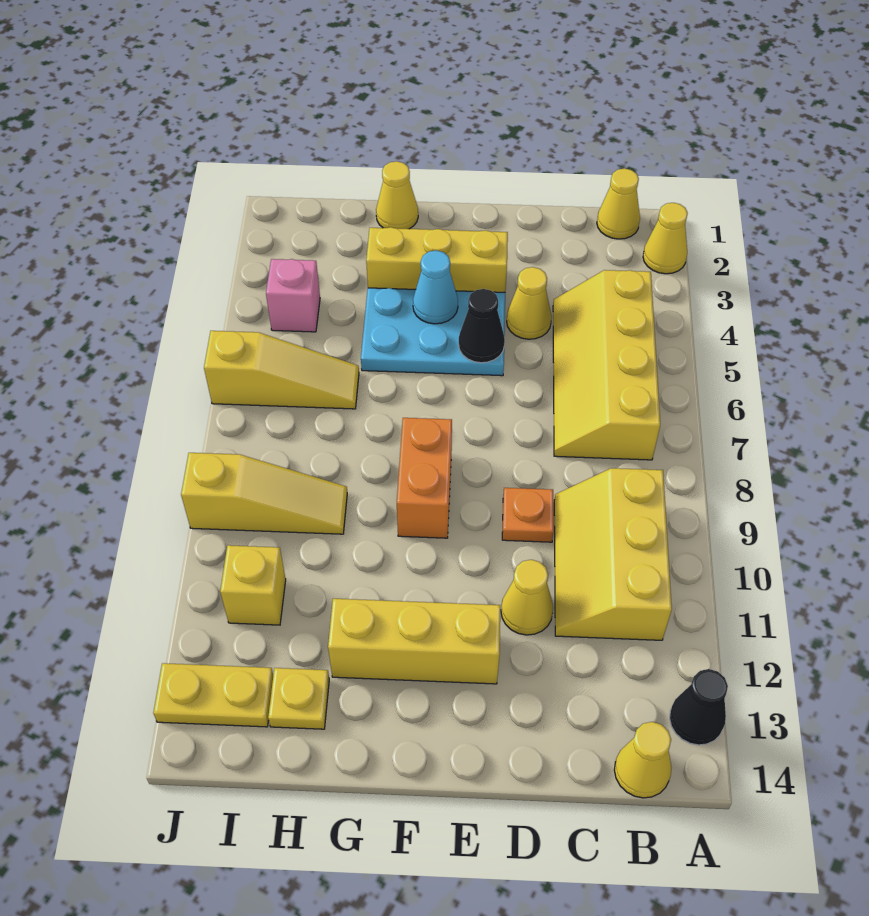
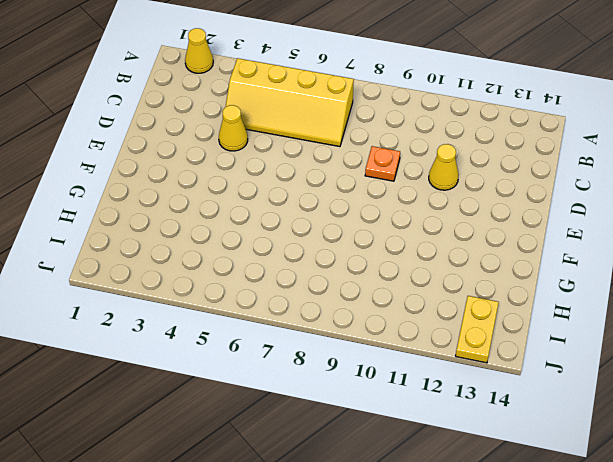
none -> black 1x1 cone [670,669,728,745]
none -> yellow 1x1 cone [597,168,640,239]
none -> yellow 2x3 slope [554,468,672,640]

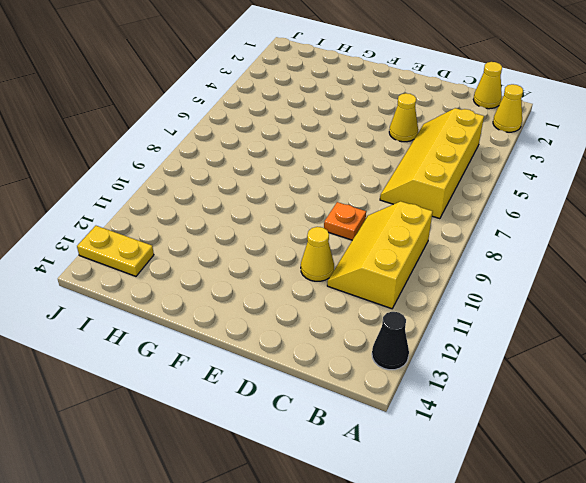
none -> yellow 1x1 cone [614,722,671,798]
none -> yellow 1x3 brick [366,227,508,292]
none -> cyan 2x3 plate [361,288,505,376]

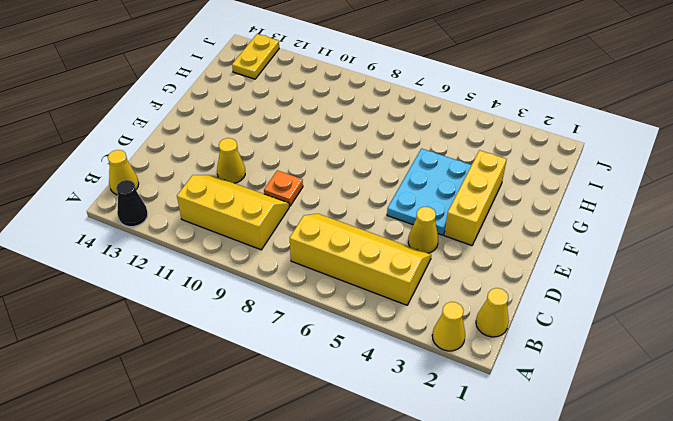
none -> yellow 1x3 brick [328,599,500,684]
none -> orange 1x2 brick [397,418,452,538]
none -> yellow 1x1 cone [376,161,418,229]

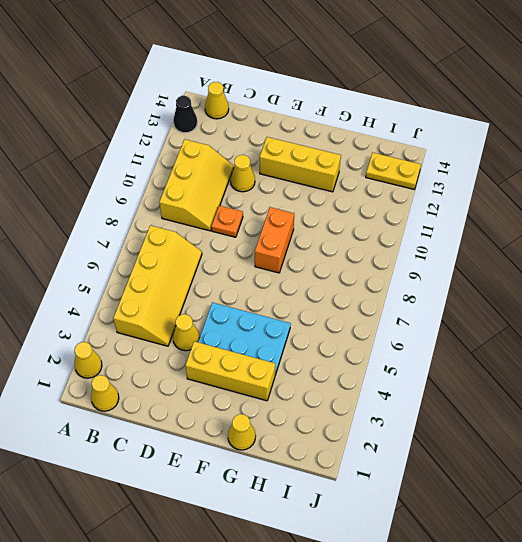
none -> yellow 1x3 slope [204,331,359,409]
none -> yellow 1x3 slope [181,453,347,534]
none -> yellow 1x1 plate [268,668,329,729]

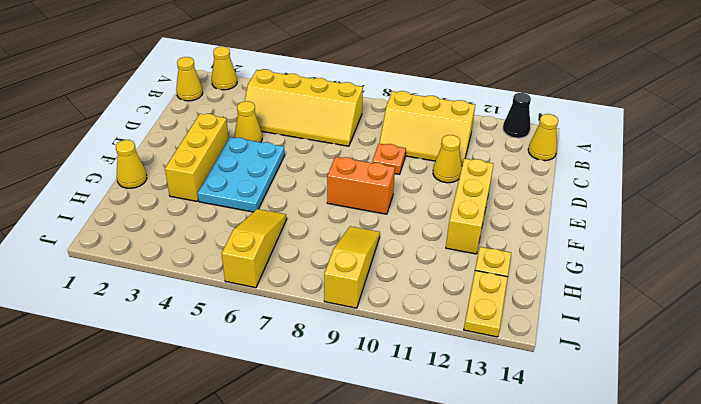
none -> pink 1x1 brick [266,259,320,332]
none -> yellow 1x1 brick [220,545,286,625]
none -> black 1x1 cone [459,289,505,363]

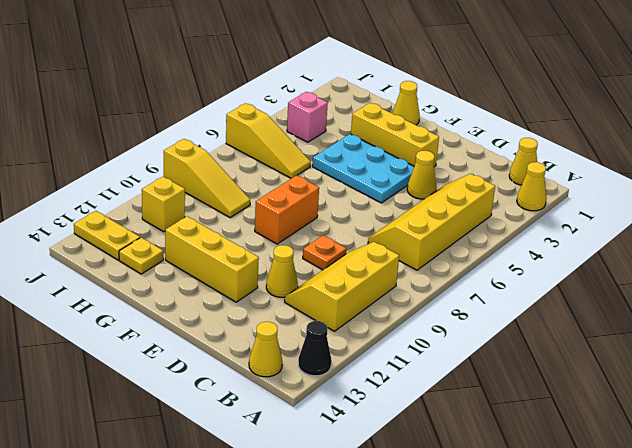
none -> black 1x1 cone [459,289,505,363]
none -> cyan 1x1 cone [413,251,458,324]

